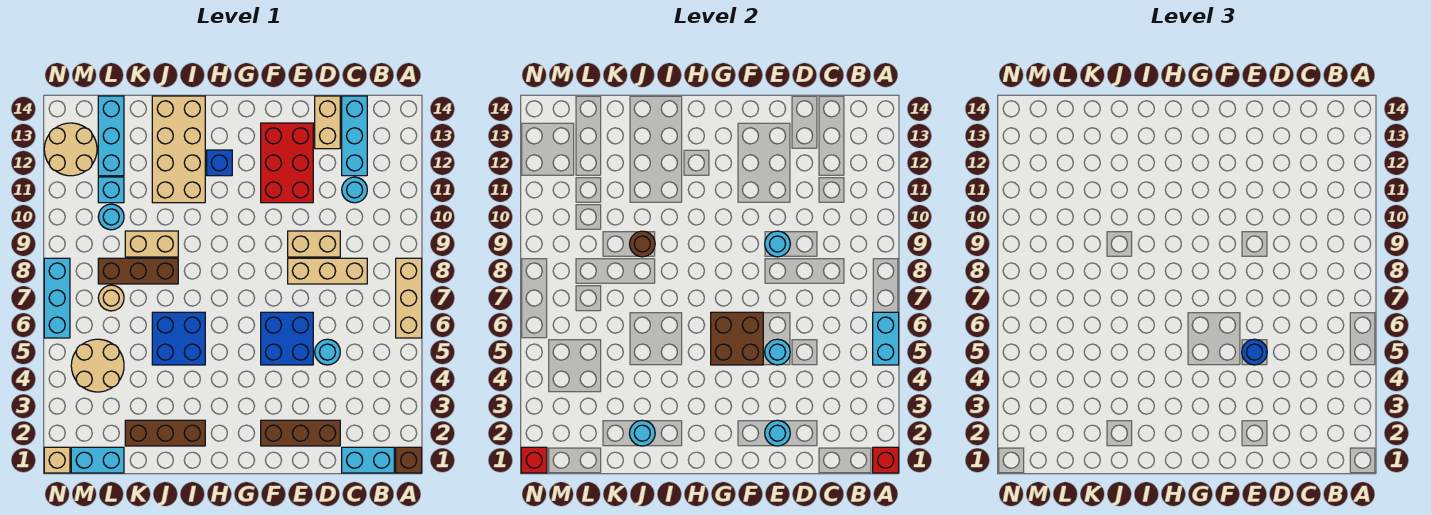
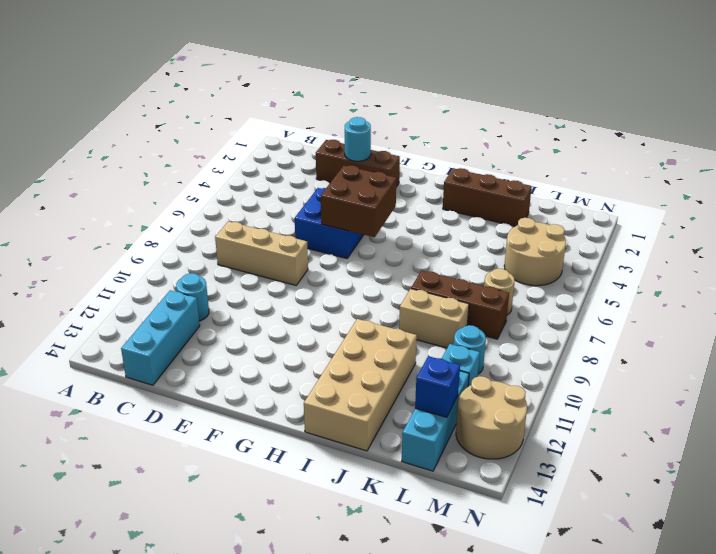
blue 1x1 brick [415,356,460,417] -> blue 1x1 brick moved to [207,150,232,176]
none -> brown 1x1 brick [396,447,422,473]
none -> tan 1x3 brick [396,258,422,338]
none -> cyan 1x2 brick [342,447,394,473]
none -> cyan 1x1 round brick [315,339,340,365]

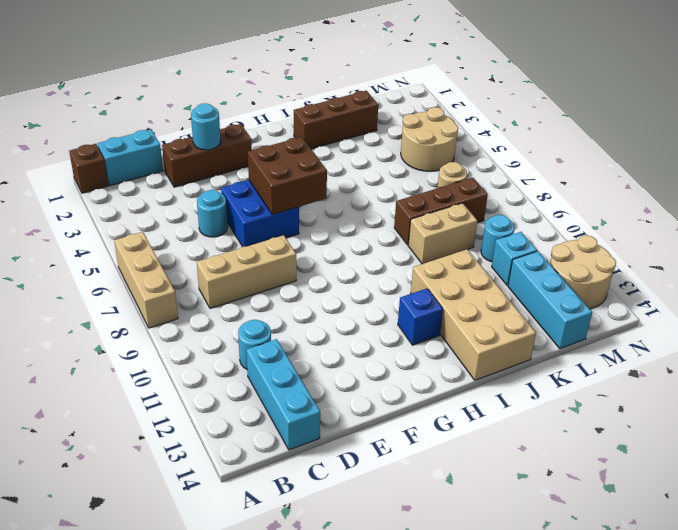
none -> tan 1x2 brick [288,231,340,257]
none -> tan 1x2 brick [315,96,340,149]
none -> red 2x3 brick [261,123,313,203]
none -> blue 2x2 brick [152,312,205,365]

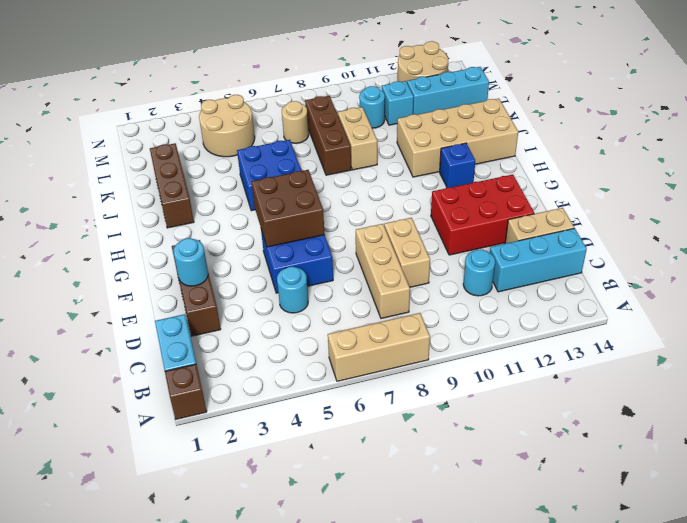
none -> cyan 1x2 brick [71,447,124,473]
none -> tan 1x1 brick [44,447,70,473]
none -> cyan 1x3 brick [44,258,70,338]
none -> red 1x1 brick [873,447,899,473]

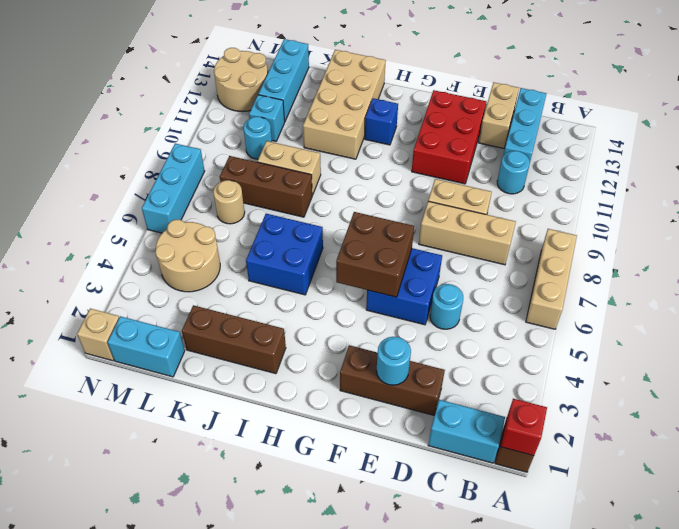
none -> cyan 1x2 brick [873,312,899,365]
none -> cyan 1x1 round brick [765,339,790,365]
none -> cyan 1x1 round brick [765,231,790,257]
none -> cyan 1x1 round brick [630,420,655,446]

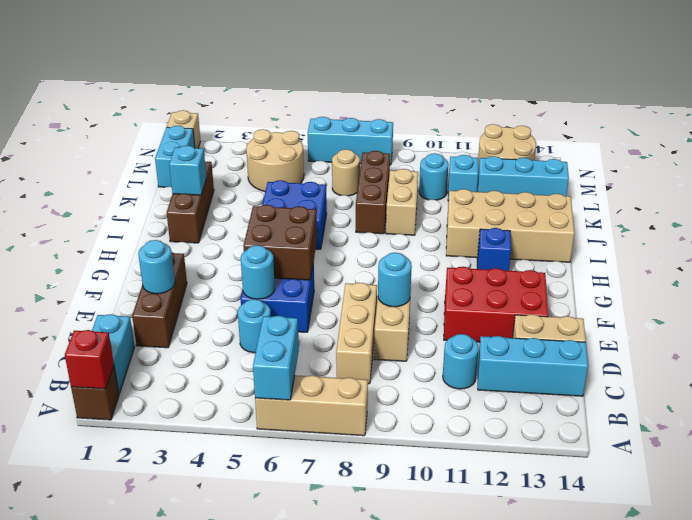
cyan 1x2 brick [253,316,299,400] -> cyan 1x2 brick turned to [873,312,899,365]
cyan 1x1 brick [169,145,206,195] -> cyan 1x1 round brick [630,420,655,446]
none -> brown 1x1 round brick [630,231,655,257]
none -> red 1x1 brick [521,447,547,473]
none -> blue 1x1 round brick [1242,339,1267,365]

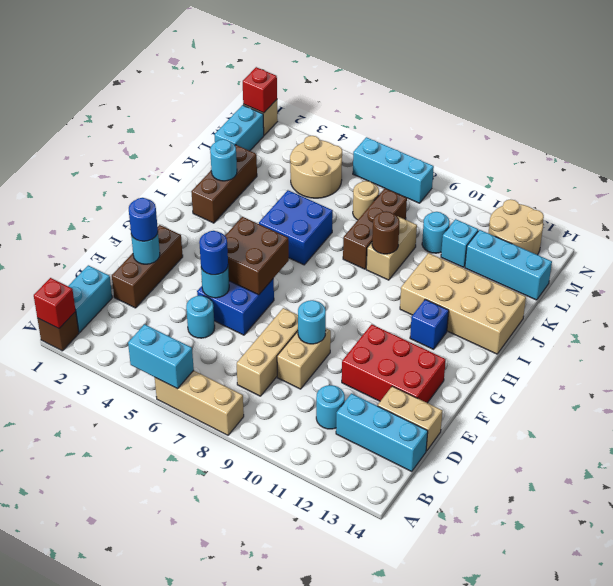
blue 1x1 round brick [129,198,158,241] -> none

